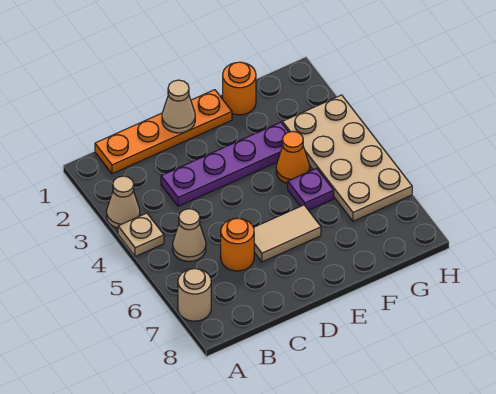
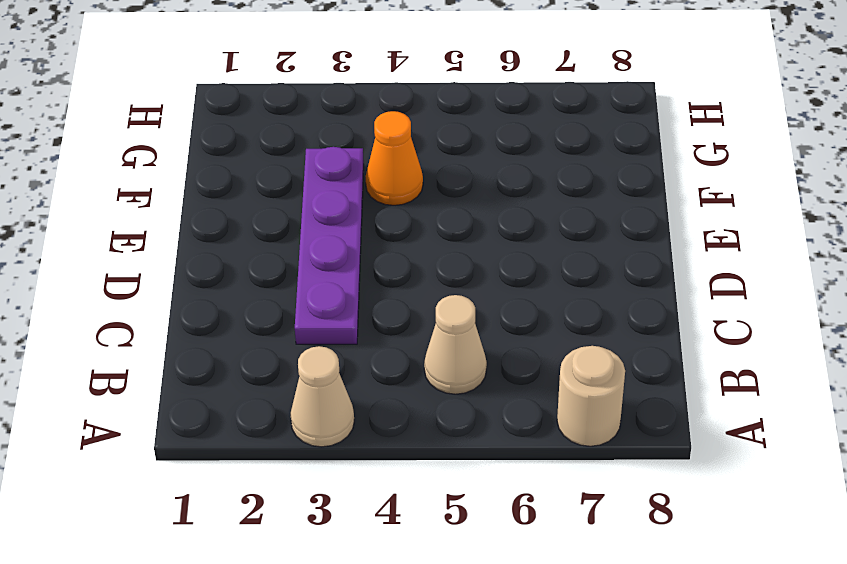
none -> tan 1x1 plate [118,213,164,257]
none -> orange 1x4 plate [95,90,232,174]
none -> orange 1x1 round brick [221,218,254,271]

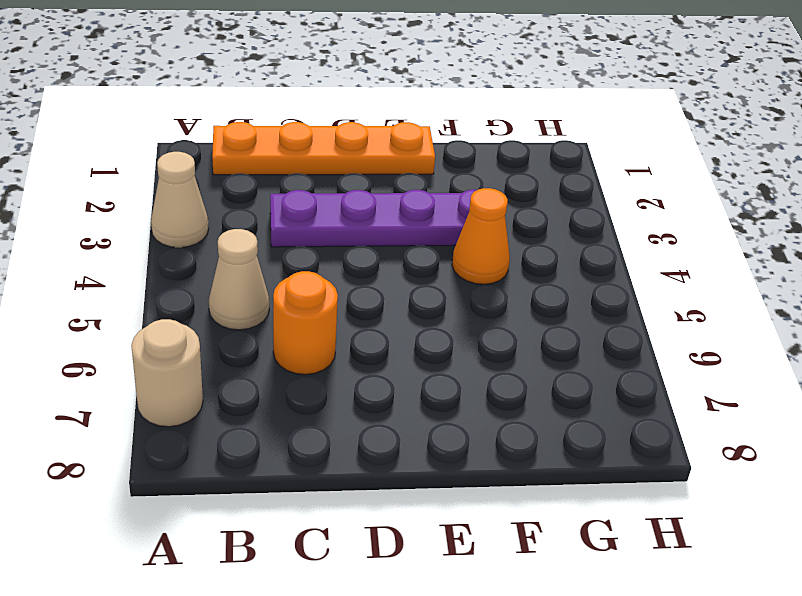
none -> tan 1x1 plate [118,213,164,257]
none -> tan 1x2 tile [254,205,321,262]
none -> orange 1x1 round brick [223,62,256,115]

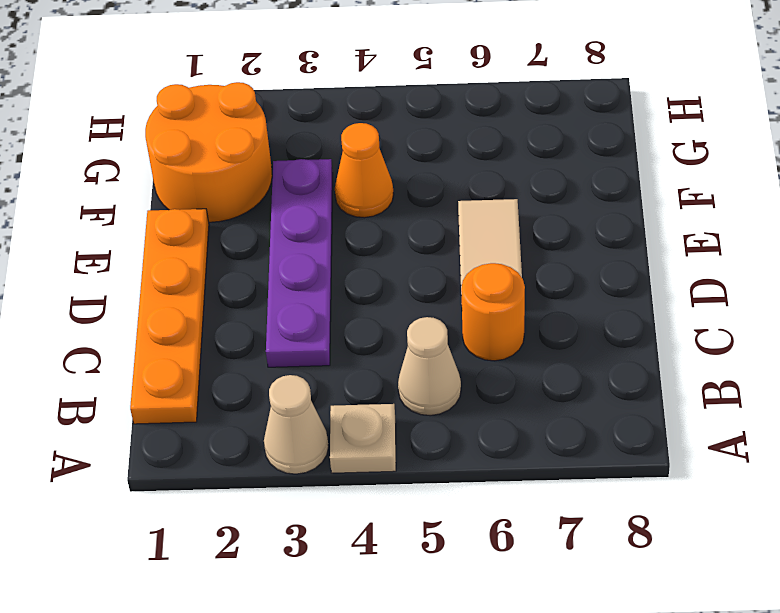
orange 2x2 round brick [145,82,272,222] -> orange 1x1 round brick [223,62,256,115]
none -> tan 1x1 round brick [178,269,211,321]
none -> purple 1x1 plate [288,168,334,210]
none -> tan 2x4 plate [282,95,412,221]

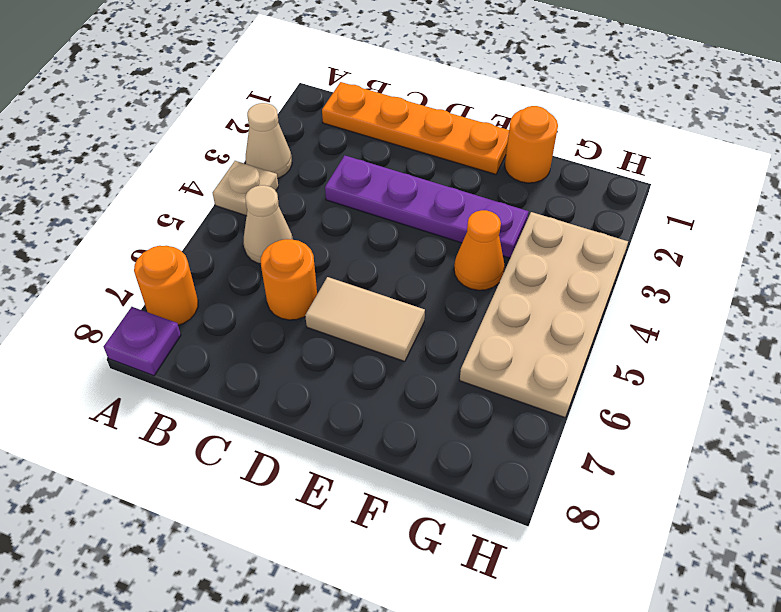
orange 1x1 round brick [134,246,198,325] -> tan 1x1 round brick [178,269,211,321]
purple 1x1 plate [104,307,181,376] -> purple 1x1 plate moved to [288,168,334,210]
none -> tan 1x1 cone [162,80,195,133]

